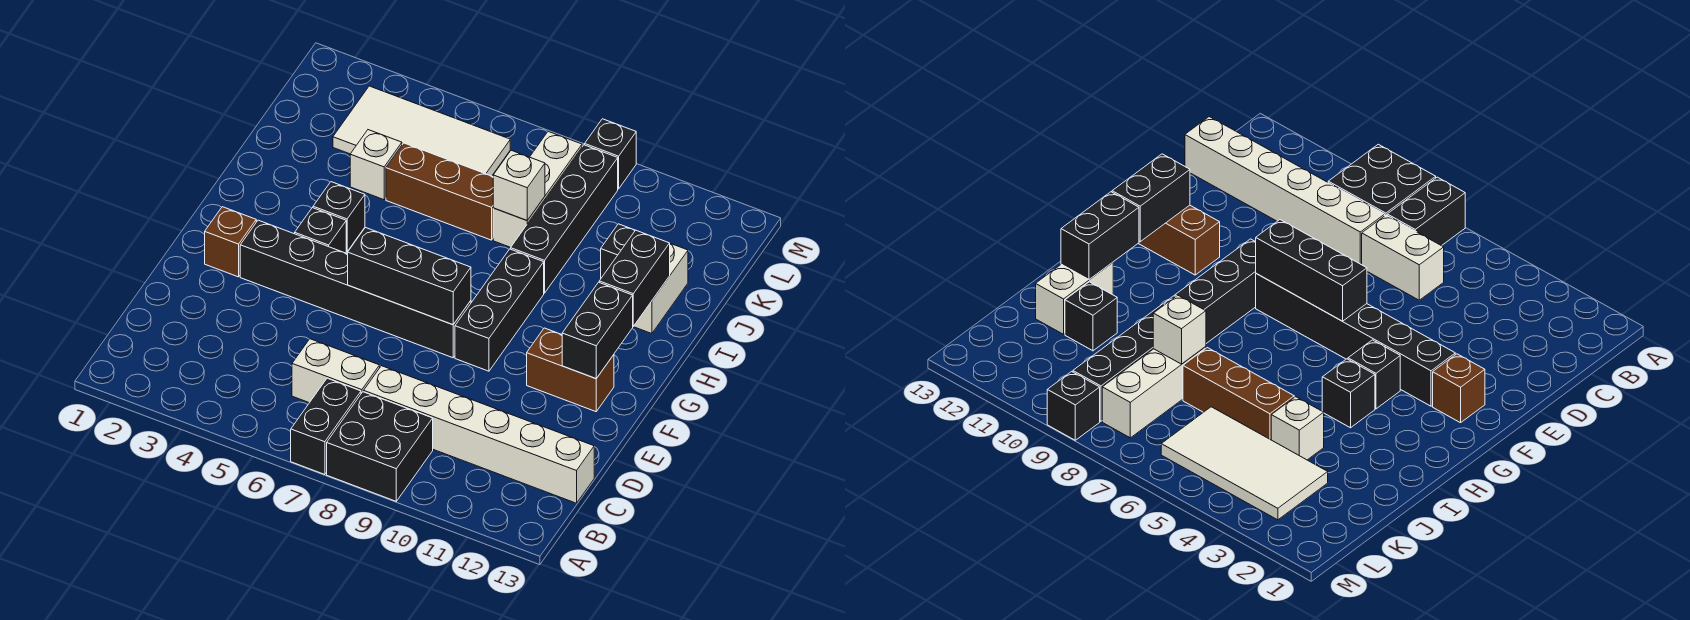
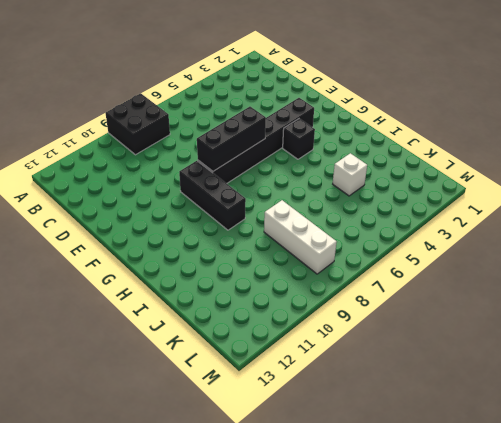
none -> black 1x2 brick [291,378,361,475]
none -> white 1x2 brick [292,339,380,403]
none -> white 1x6 brick [364,366,594,503]

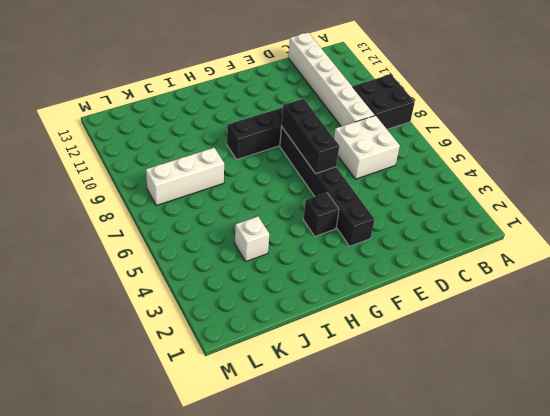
white 2x2 brick [334,115,400,179] -> white 1x2 brick [292,339,380,403]
none -> black 1x2 brick [291,378,361,475]
none -> brown 1x1 brick [205,207,256,277]
none -> brown 1x2 brick [527,328,614,412]

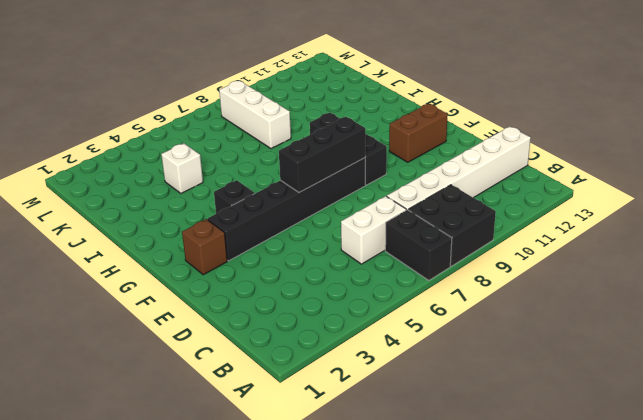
none -> black 1x1 brick [313,182,365,252]
none -> black 1x4 brick [511,145,618,293]
none -> white 1x2 brick [633,243,688,334]

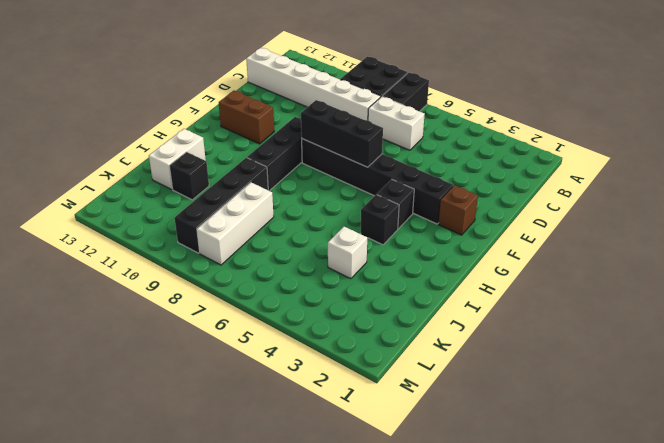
none -> brown 1x3 brick [386,143,493,240]
none -> white 2x4 tile [333,86,510,176]
none -> black 1x1 brick [585,119,636,189]

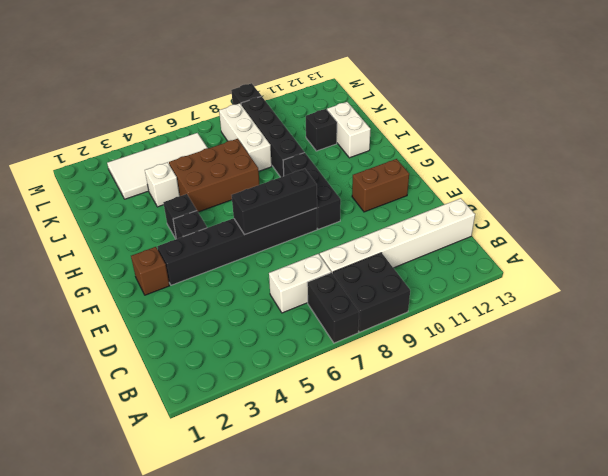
brown 2x3 brick [169,139,259,212] -> brown 1x3 brick [386,143,493,240]
none -> black 1x2 brick [562,282,633,379]
none -> black 1x2 brick [599,230,670,326]
none -> white 1x1 brick [493,150,545,220]

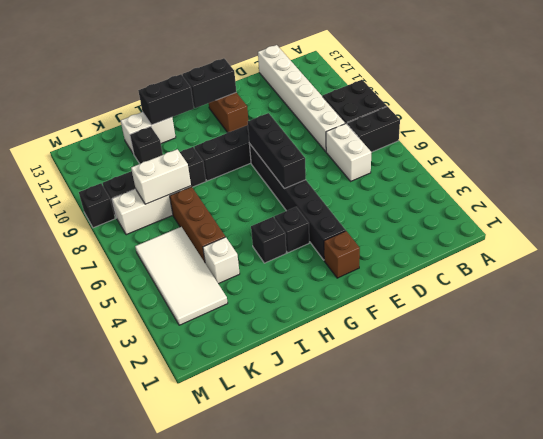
white 1x2 brick [131,149,191,204] -> white 1x1 brick [493,150,545,220]

